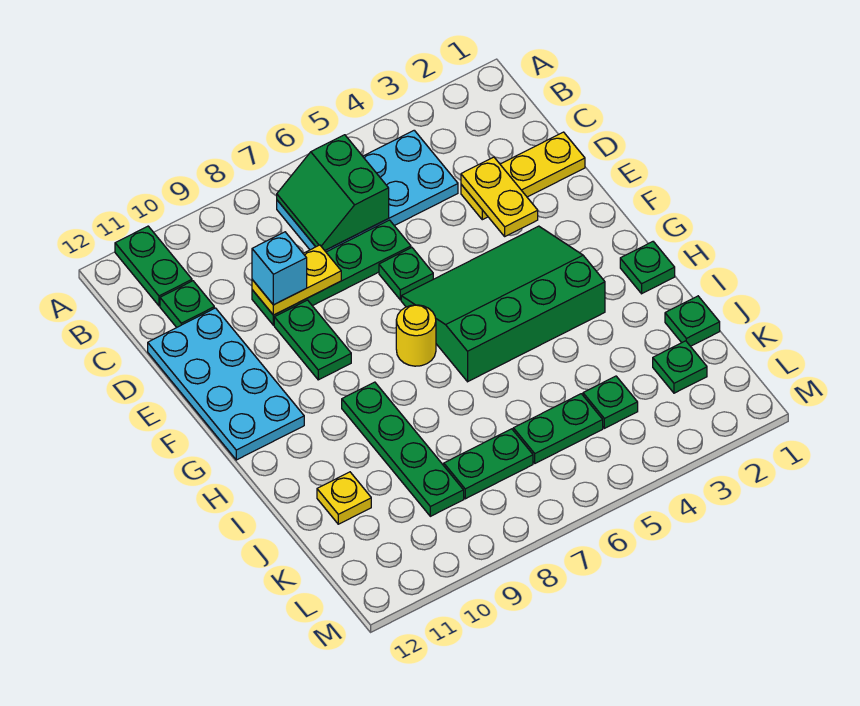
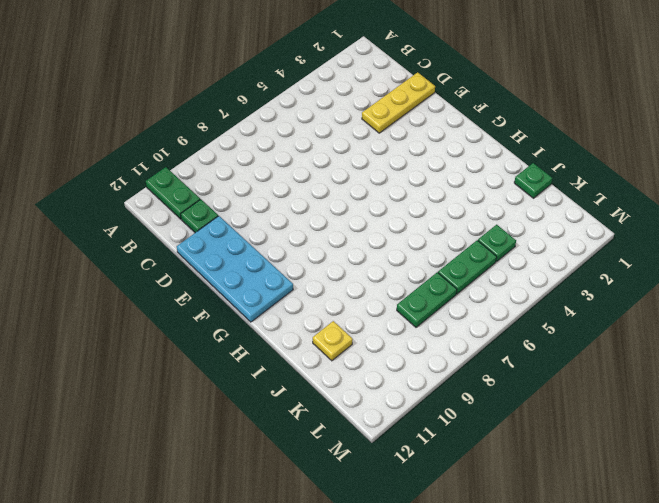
none -> cyan 2x4 plate [277,130,458,252]
none -> green 1x4 plate [252,220,411,325]
none -> green 1x1 plate [379,248,433,300]

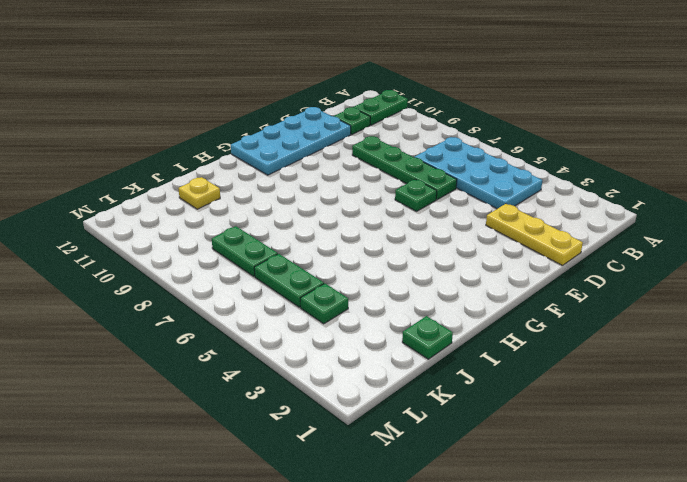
none -> green 1x2 plate [274,300,351,380]
none -> green 3x4 slope [401,226,605,382]
none -> yellow 1x1 round brick [396,305,436,366]

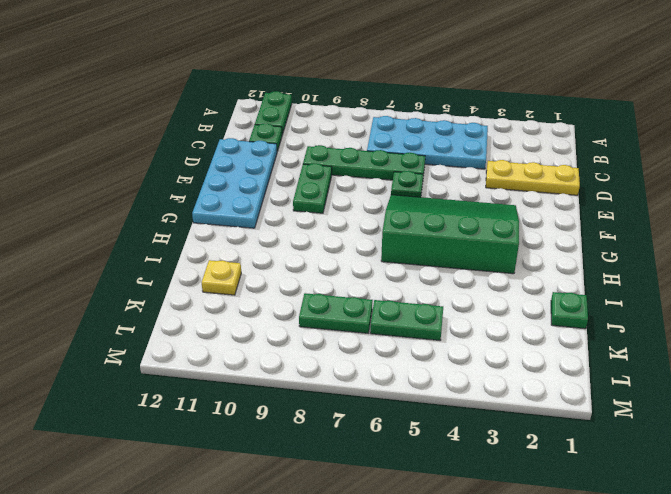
none -> yellow 1x1 round brick [396,305,436,366]
none -> green 1x1 plate [620,242,675,294]
none -> green 1x4 plate [342,382,464,516]

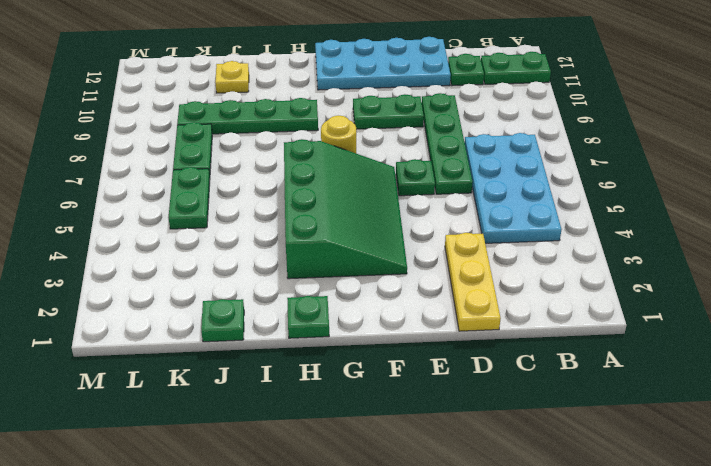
none -> green 1x1 plate [653,341,707,393]
none -> green 1x1 plate [583,376,638,428]
none -> green 2x2 slope [277,135,389,250]

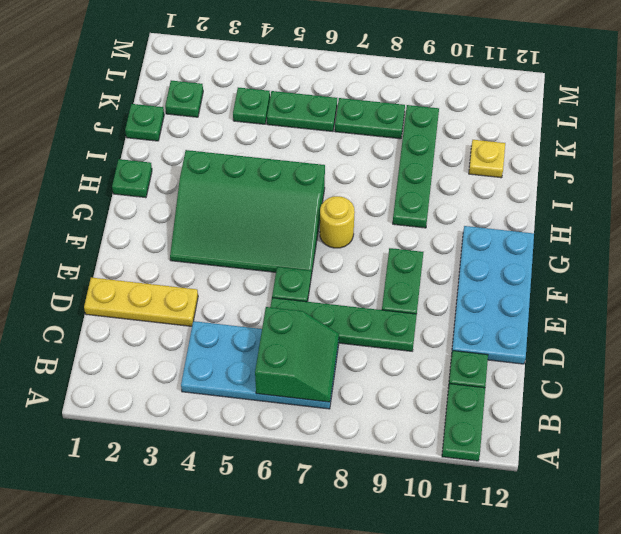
none -> yellow 1x2 plate [461,157,538,236]
none -> yellow 1x2 plate [252,245,341,315]
none -> cyan 1x1 brick [252,232,307,305]

